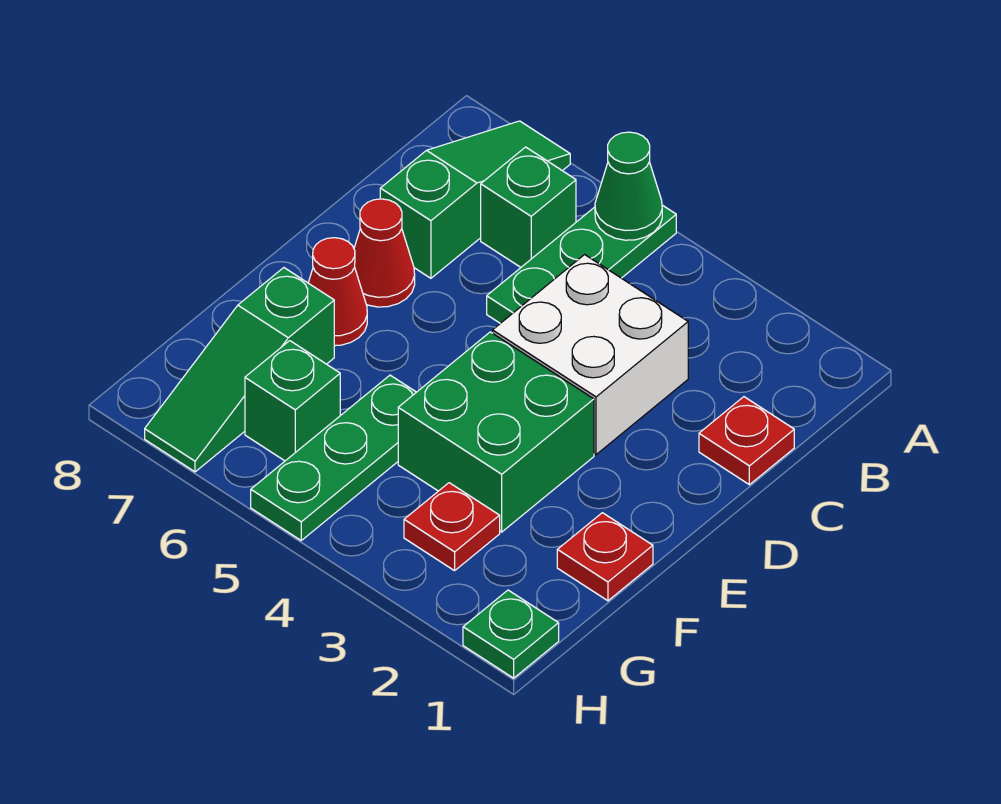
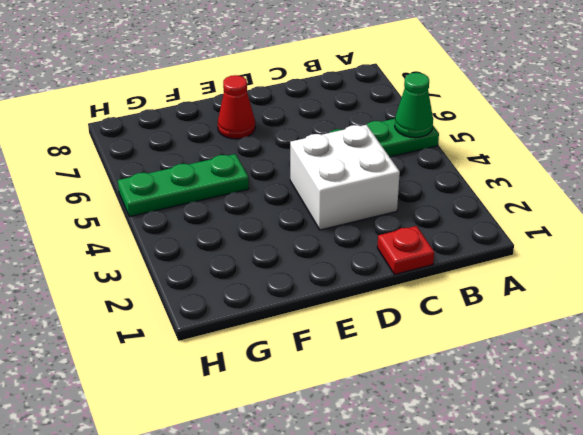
none -> green 1x3 slope [380,121,570,278]
none -> green 1x1 brick [481,147,576,267]
none -> red 1x1 cone [354,199,415,307]

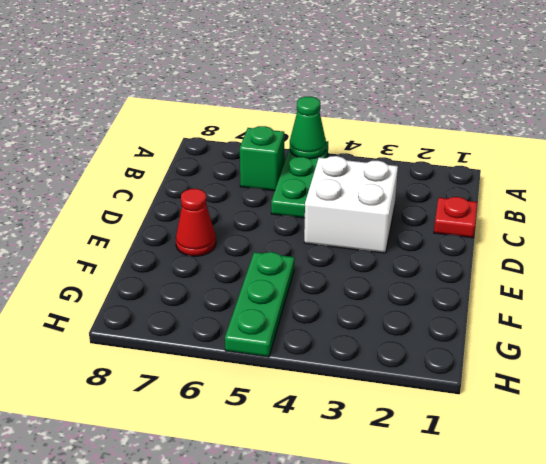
none -> green 1x3 slope [380,121,570,278]
none -> red 1x1 cone [354,199,415,307]
none -> green 2x2 brick [398,332,594,532]

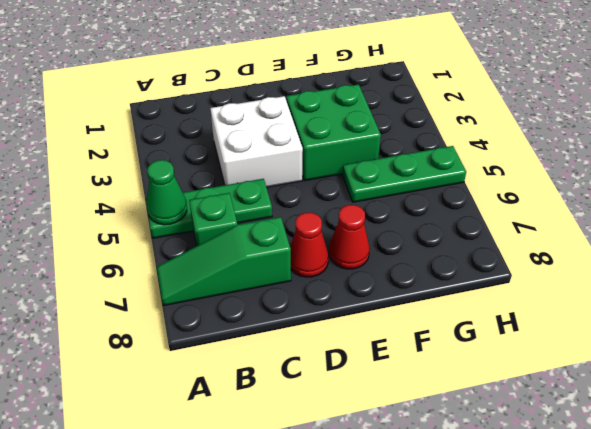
none -> red 1x1 plate [699,397,794,485]
none -> red 1x1 plate [557,513,653,601]
none -> green 1x3 slope [145,268,334,472]

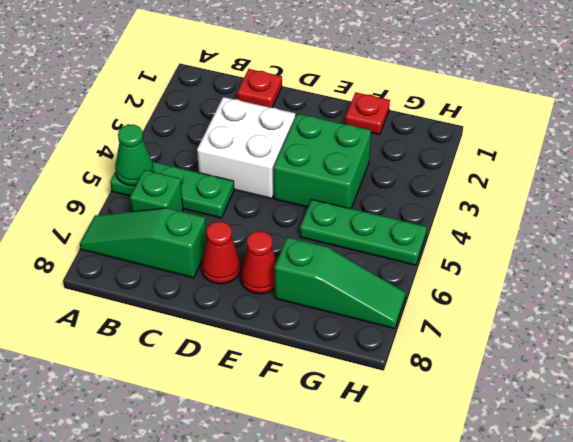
none -> red 1x1 plate [404,483,500,571]
none -> green 1x1 brick [245,341,340,461]
none -> green 1x1 plate [463,590,559,678]

